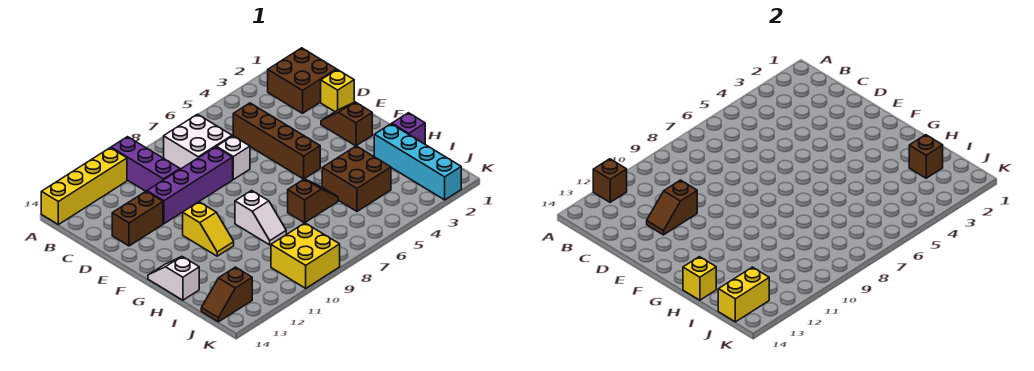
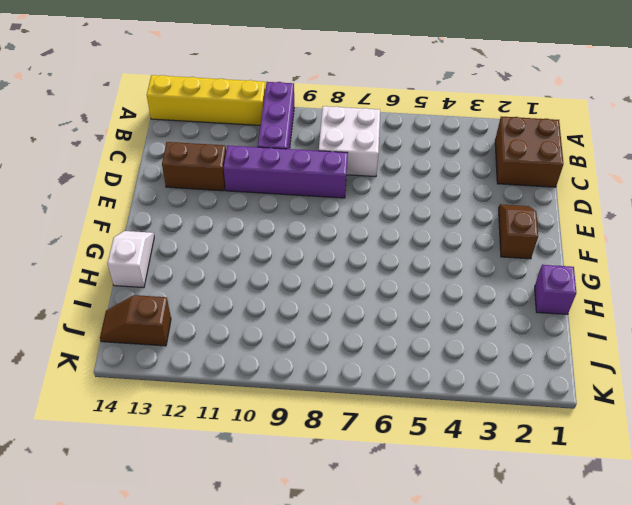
none -> brown 1x4 brick [233,103,320,179]
none -> yellow 1x1 brick [321,70,354,112]
none -> white 1x1 brick [217,136,250,179]

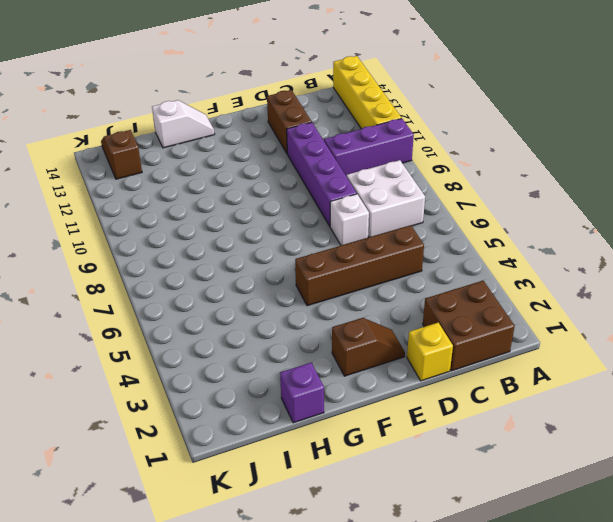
none -> yellow 1x2 slope [183,202,234,256]
none -> white 1x2 slope [235,191,286,245]
none -> cyan 1x4 brick [374,124,461,200]

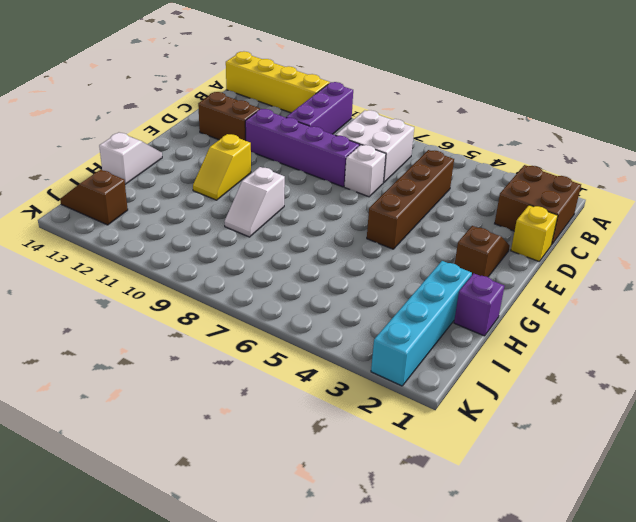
none -> brown 2x2 brick [322,146,391,211]
none -> brown 1x2 slope [288,179,338,223]
none -> yellow 2x2 brick [271,223,340,288]

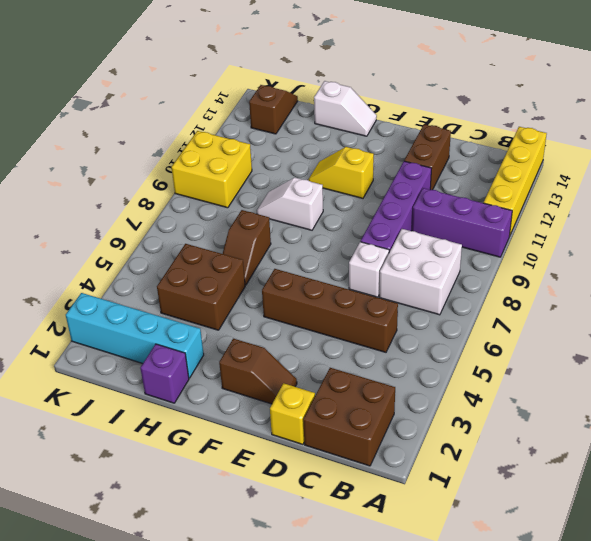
none -> brown 1x1 brick [593,159,627,202]
none -> brown 1x2 slope [647,180,697,235]
none -> yellow 1x1 brick [683,257,716,300]

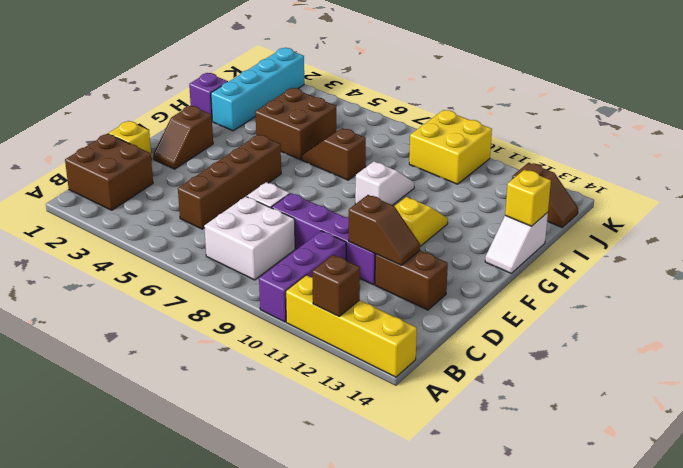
none -> brown 1x1 brick [909,135,943,178]
none -> yellow 1x2 brick [718,267,769,322]

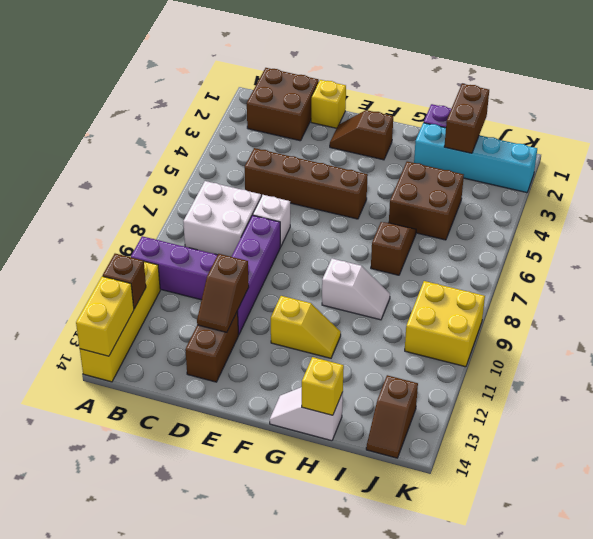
yellow 1x2 brick [76,276,134,356] -> yellow 1x2 brick moved to [718,267,769,322]
brown 1x2 brick [444,84,489,153] -> brown 1x1 brick [909,135,943,178]

